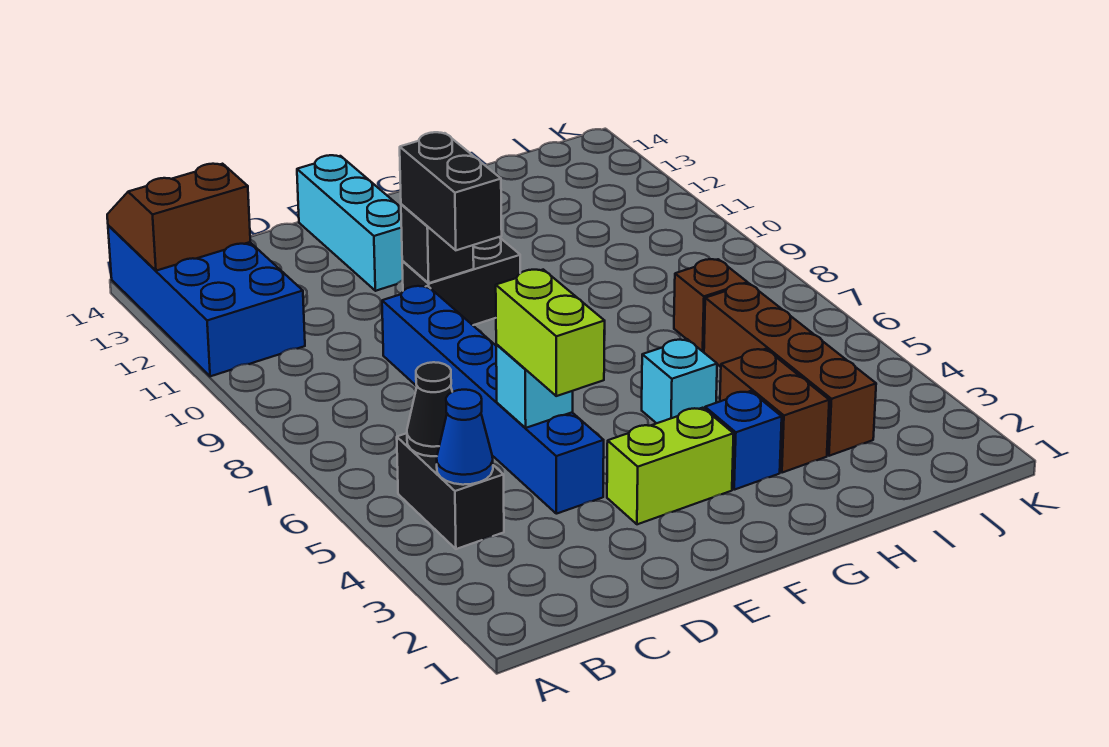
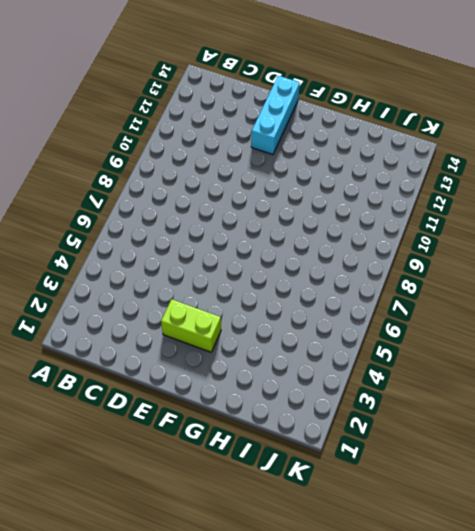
none -> blue 2x4 brick [108,225,305,376]
none -> black 1x2 brick [397,433,504,549]
none -> blue 1x6 brick [382,286,604,514]

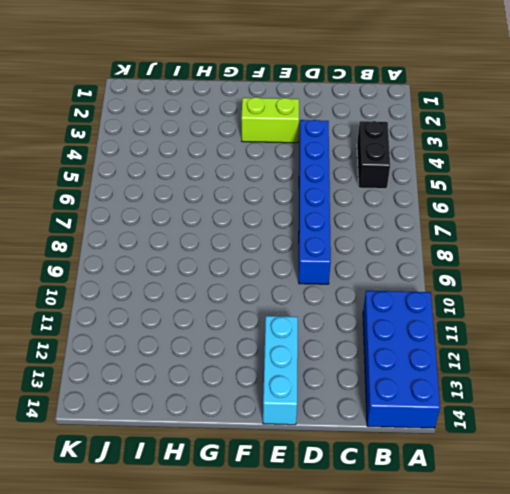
none -> black 1x2 brick [402,237,520,325]
none -> blue 1x1 brick [705,391,782,490]
none -> cyan 1x1 brick [642,339,717,423]

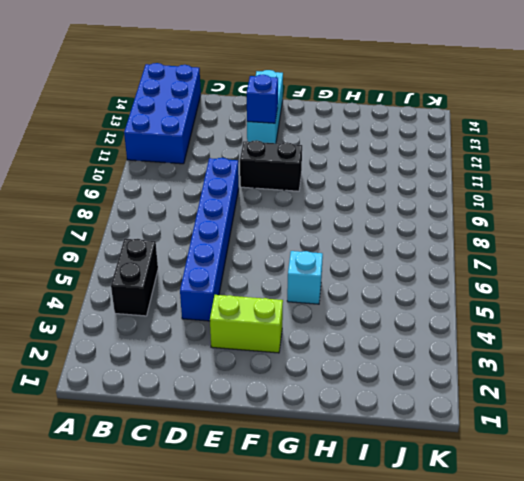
blue 1x1 brick [247,75,278,123] -> blue 1x1 brick moved to [705,391,782,490]
none -> brown 1x2 brick [720,349,829,473]
none -> brown 1x4 brick [704,283,876,456]
none -> brown 1x1 brick [674,259,748,352]

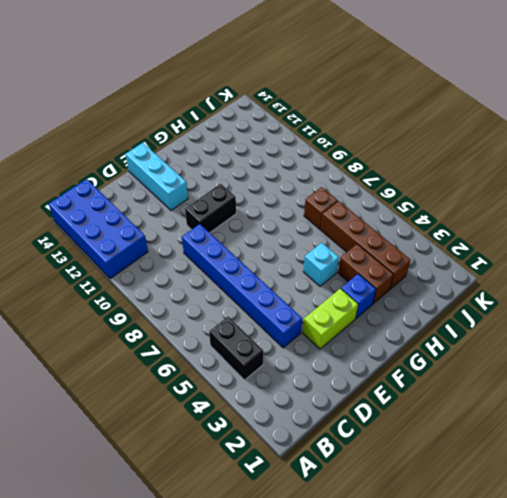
none -> brown 2x2 slope [107,164,250,271]
none -> blue 1x1 cone [437,390,493,485]
none -> black 1x1 cone [407,362,452,456]

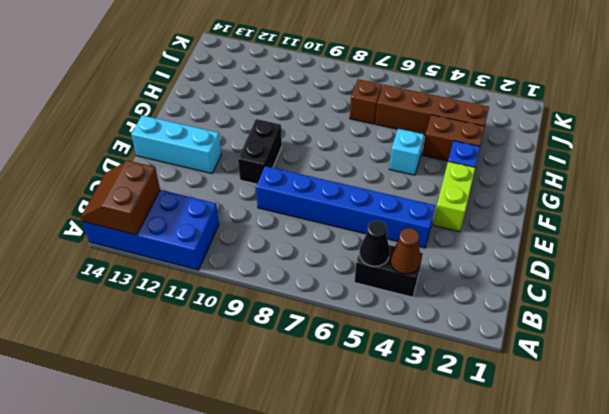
brown 1x1 cone [390,228,421,274] -> blue 1x1 cone [437,390,493,485]
none -> cyan 1x1 brick [496,345,573,428]
none -> black 1x1 brick [401,204,474,283]
none -> lime 1x2 brick [496,270,605,396]

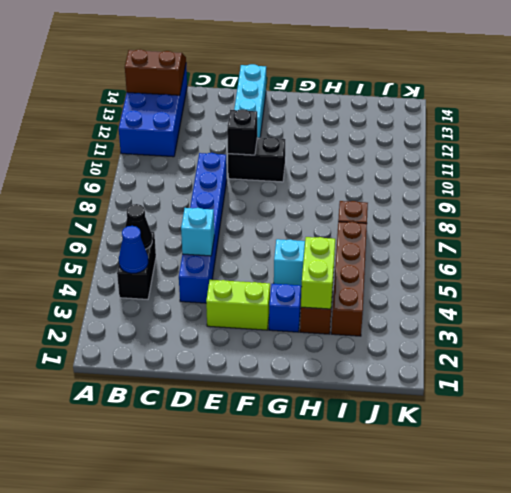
lime 1x2 brick [301,237,335,309] -> lime 1x2 brick moved to [496,270,605,396]
none -> black 1x2 brick [400,132,502,250]

